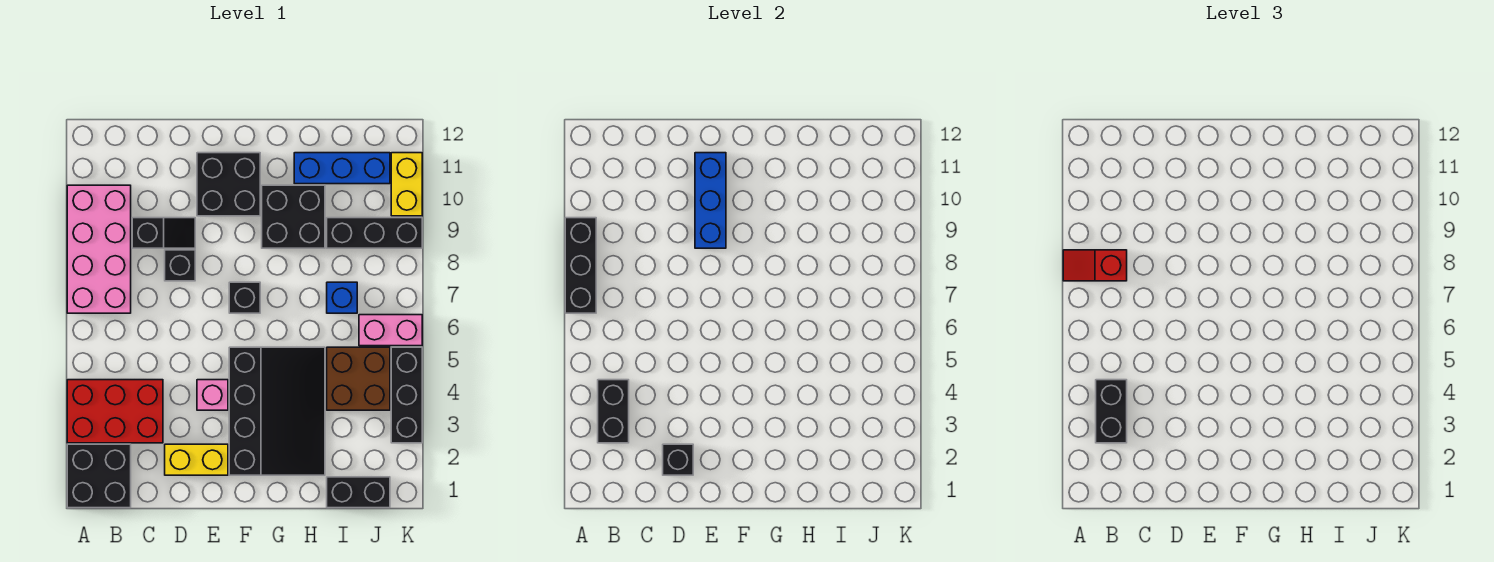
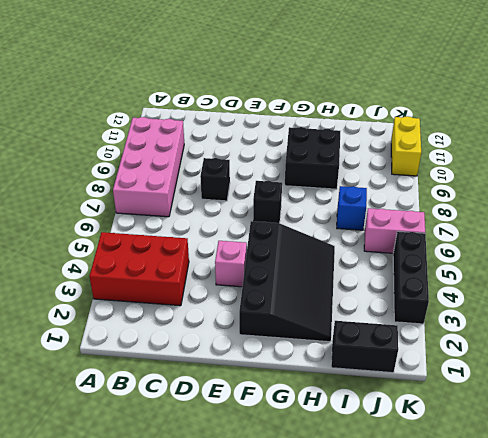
none -> black 2x2 brick [67,444,131,508]
none -> black 1x2 slope [132,218,195,248]
none -> yellow 1x2 brick [165,444,228,475]

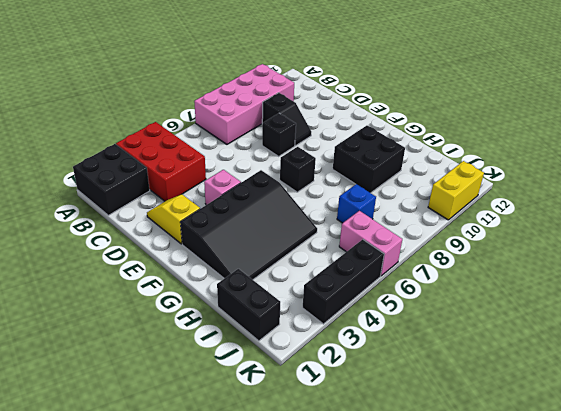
yellow 1x2 slope [147,195,200,244] -> yellow 1x2 brick [165,444,228,475]
none -> black 2x2 brick [197,153,260,216]
none -> blue 1x3 brick [294,153,390,184]
none -> brown 2x2 brick [327,347,390,410]

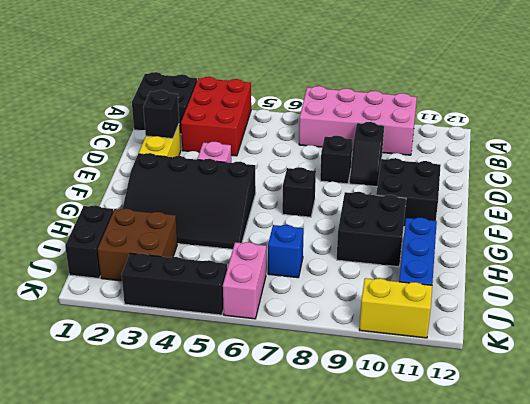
brown 2x2 brick [98,209,177,281] -> brown 2x2 brick moved to [327,347,390,410]
none -> black 1x3 brick [327,218,422,248]
none -> black 1x3 brick [565,218,596,313]
none -> black 1x2 brick [598,380,629,443]

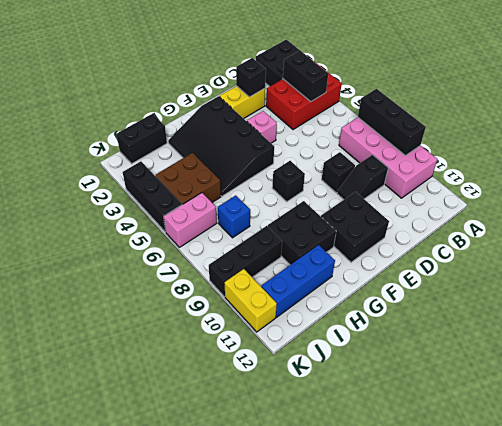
none -> blue 1x3 brick [695,153,726,248]
none -> red 1x2 slope [1063,250,1127,281]
none -> black 1x2 brick [1096,380,1127,443]

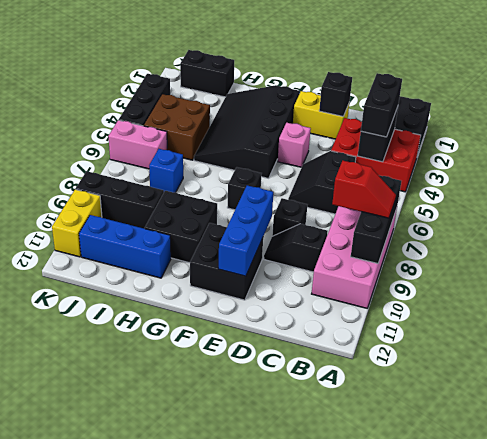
black 2x2 slope [288,151,356,214] -> none

